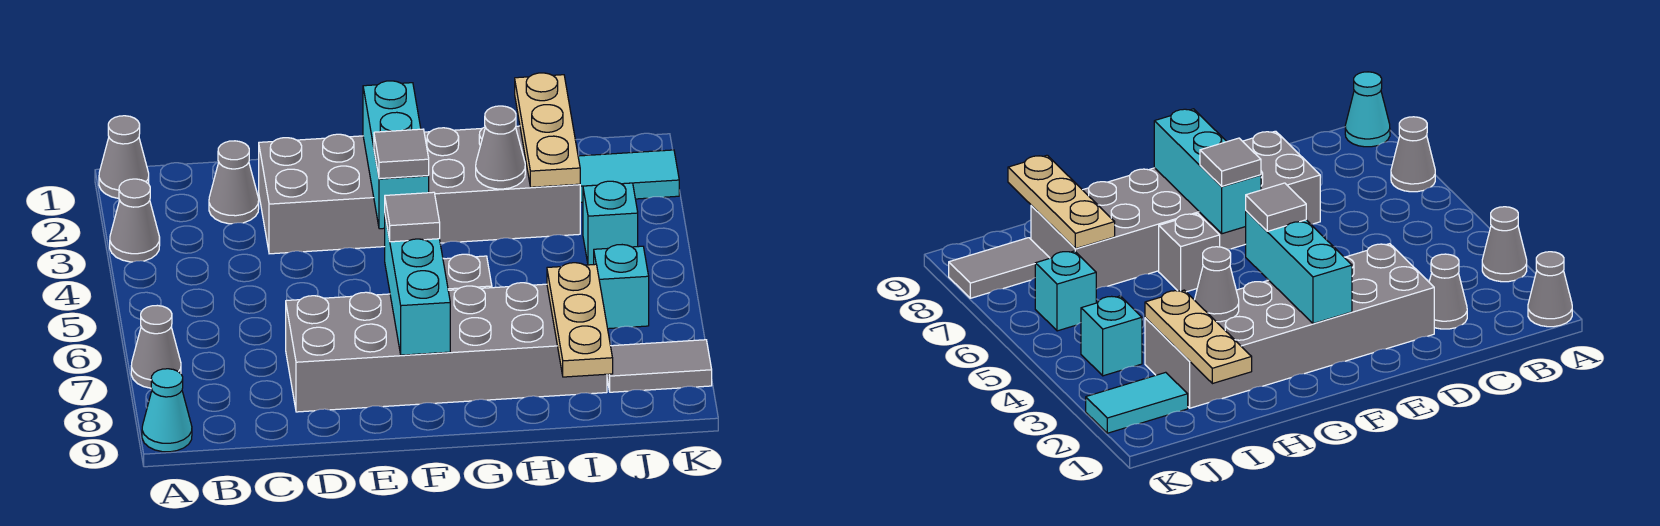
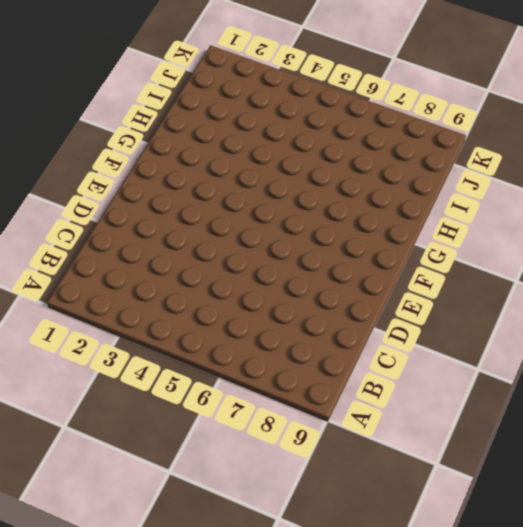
none -> grey 1x1 cone [99,116,149,199]
none -> grey 1x1 cone [110,179,160,262]
none -> grey 1x1 cone [131,305,181,388]

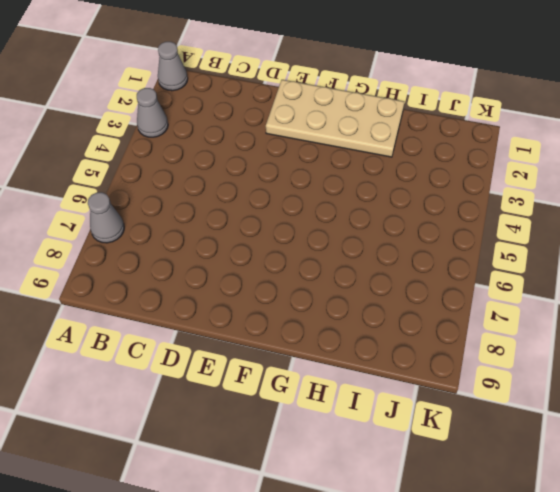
tan 2x4 plate [266,80,404,157] -> grey 2x6 brick [259,126,580,254]
none -> cyan 1x1 cone [142,369,192,452]
none -> grey 1x1 cone [209,141,259,224]
none -> grey 2x6 brick [286,283,607,412]

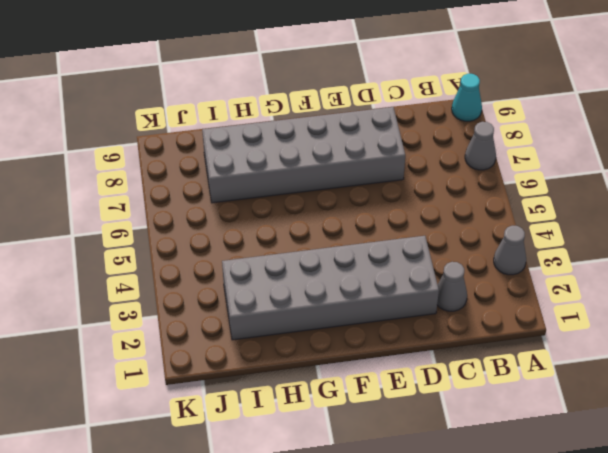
none -> grey 1x1 cone [99,116,149,199]
none -> grey 1x1 brick [443,254,492,290]
none -> cyan 1x2 tile [578,150,679,202]

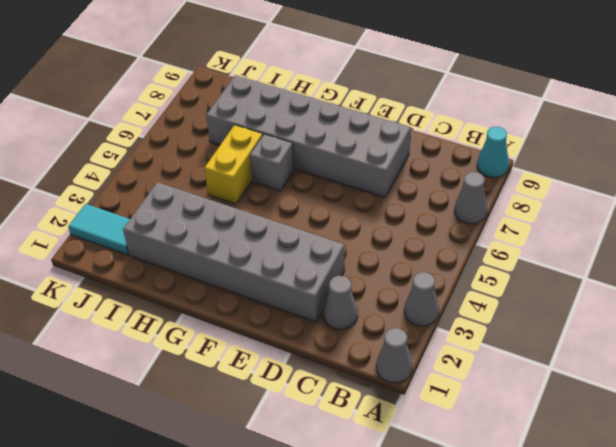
yellow 1x2 brick [204,125,263,204] -> none
none -> cyan 1x1 brick [583,181,638,265]
none -> cyan 1x1 brick [594,245,649,329]
none -> grey 1x2 tile [607,340,712,392]

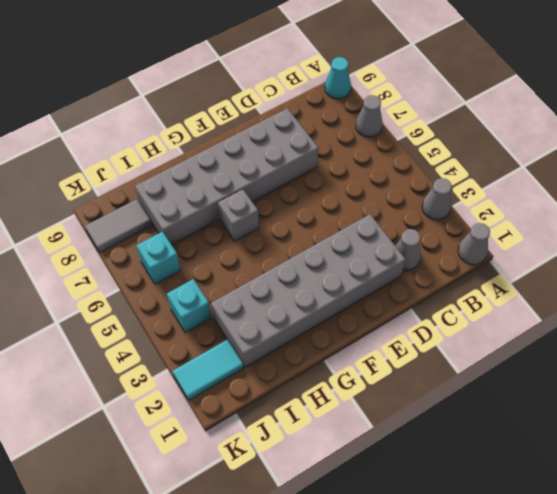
none -> cyan 1x3 brick [363,81,429,229]
none -> cyan 1x3 brick [385,217,450,355]
none -> grey 1x1 cone [476,106,525,189]

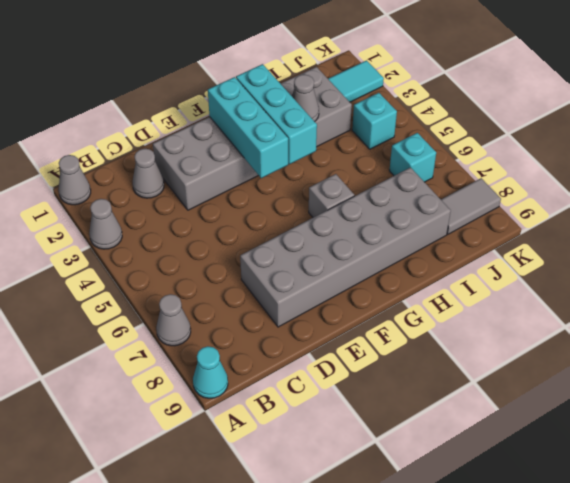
cyan 1x3 brick [236,64,317,164] -> cyan 1x3 brick moved to [385,217,450,355]
none -> tan 1x3 plate [515,73,580,187]
none -> tan 1x3 plate [547,263,613,377]
none -> grey 1x1 tile [374,129,429,179]

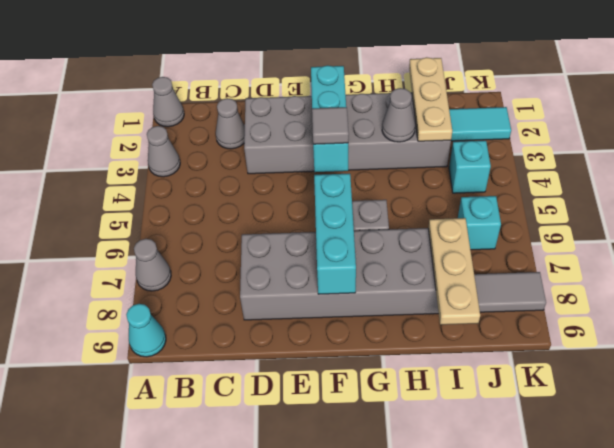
none -> grey 1x1 tile [385,192,440,242]

